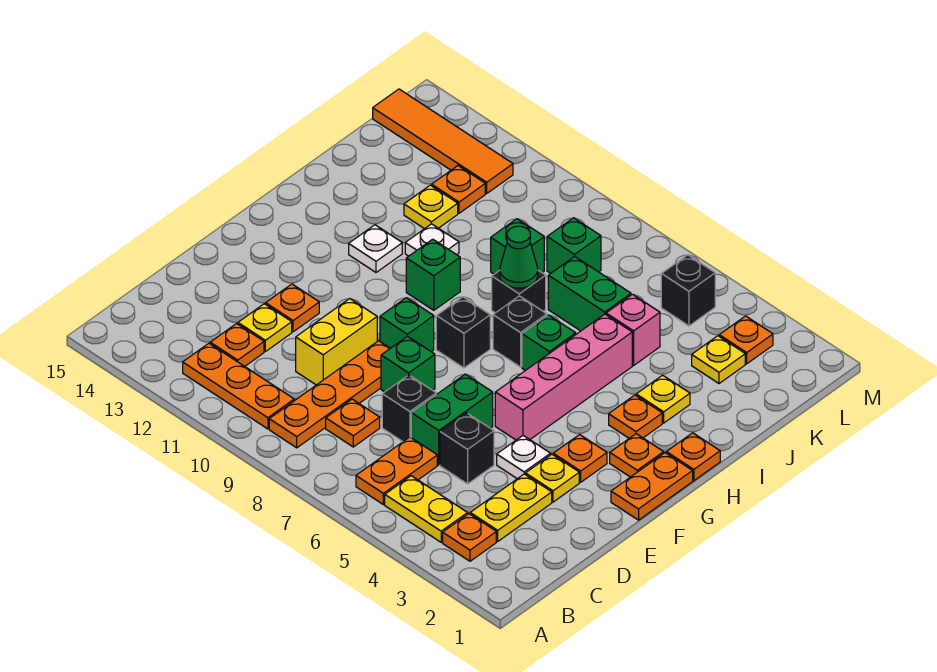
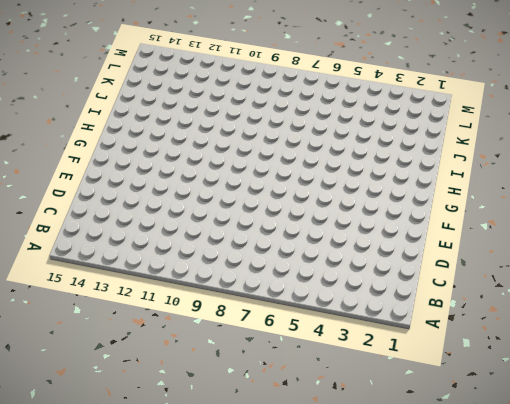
none -> orange 1x1 plate [443,514,496,561]
none -> yellow 1x2 plate [385,476,468,542]
none -> orange 1x2 plate [356,437,437,505]
none -> orange 1x4 plate [269,341,390,448]

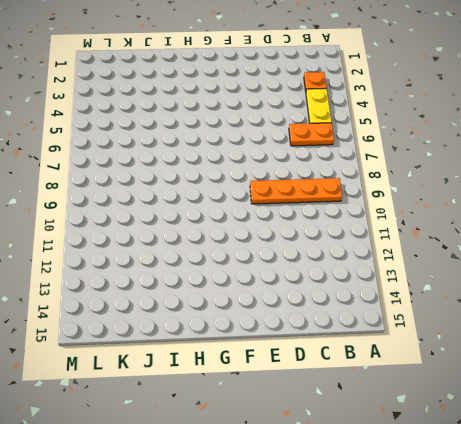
none -> orange 1x3 plate [183,343,294,429]
none -> yellow 1x2 plate [470,474,552,541]
none -> orange 1x1 plate [326,399,380,447]
none -> orange 1x1 plate [210,324,264,366]

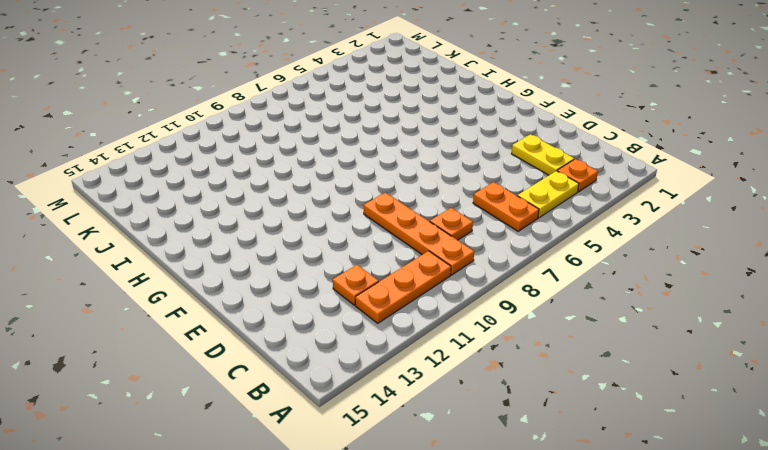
none -> black 1x1 brick [440,413,494,484]
none -> green 1x2 brick [411,374,493,465]
none -> black 1x1 brick [382,375,436,442]
none -> yellow 1x2 brick [296,299,377,385]

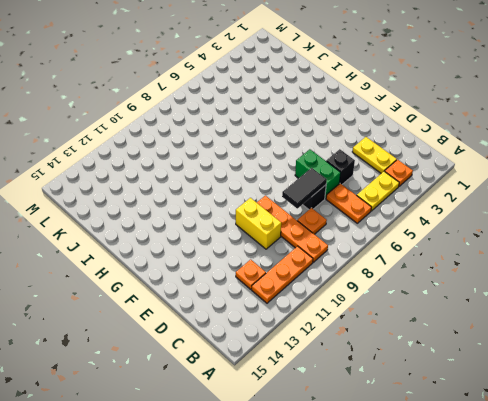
black 1x2 tile [282,168,327,208] -> none
none -> yellow 1x1 plate [238,304,292,352]
none -> yellow 1x1 plate [526,454,579,502]
none -> white 1x1 plate [497,436,551,479]
none -> green 1x1 brick [381,336,435,392]

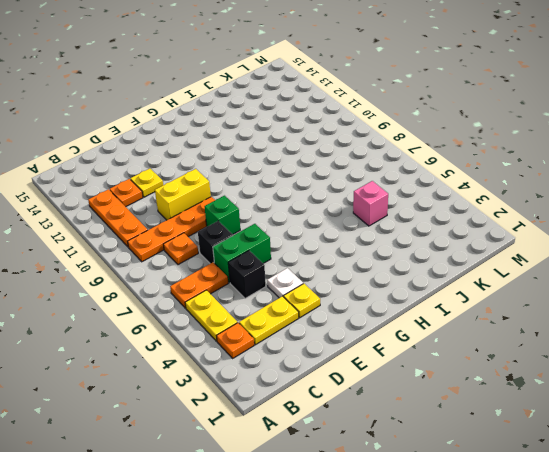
none -> orange 1x1 plate [266,284,319,332]
none -> orange 1x2 plate [611,453,693,520]
none -> orange 1x1 plate [553,435,607,482]
none -> pink 1x4 brick [495,314,632,440]

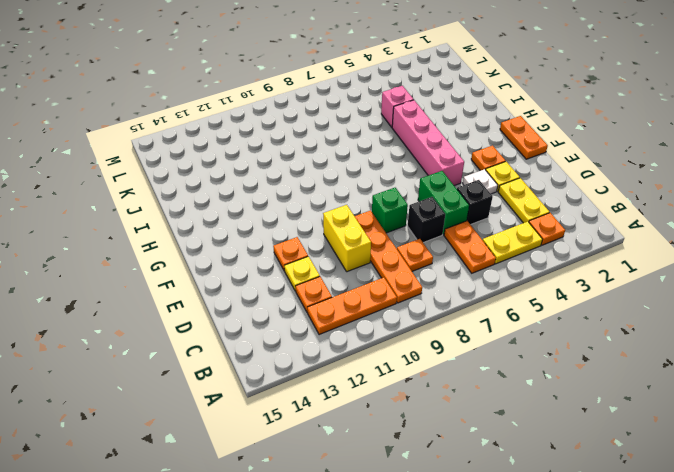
none -> green 1x1 brick [380,298,434,352]
none -> orange 1x1 plate [610,434,664,477]
none -> black 1x1 brick [436,297,490,368]
none -> orange 1x1 plate [666,433,720,481]

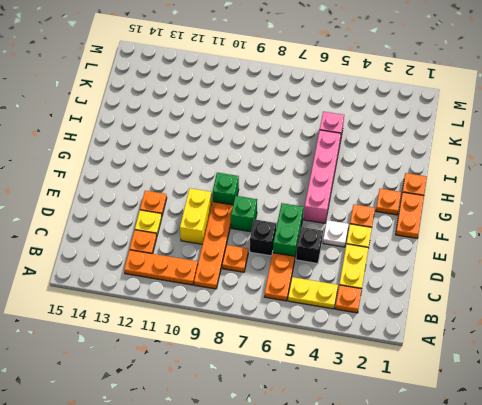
none -> black 1x1 brick [436,297,490,368]
none -> orange 1x1 plate [609,395,662,438]
none -> green 1x1 brick [522,315,576,371]
none -> black 1x1 brick [493,296,547,367]

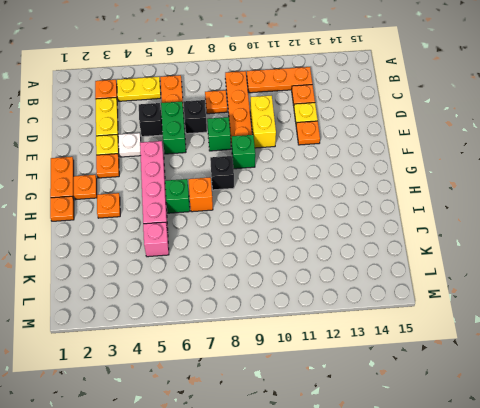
orange 1x1 brick [189,178,213,212] -> black 1x1 brick [493,296,547,367]
none -> green 1x1 brick [406,239,460,310]
none -> white 1x1 plate [349,225,402,272]
none -> yellow 1x1 plate [636,375,690,423]
none -> black 1x1 brick [492,271,546,313]

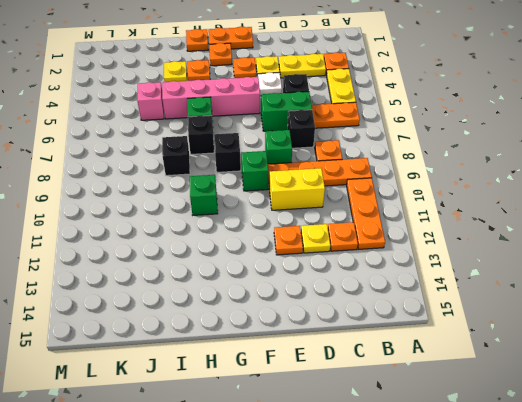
none -> white 1x1 plate [349,225,402,272]
none -> white 1x1 plate [405,224,459,256]
none -> green 1x2 brick [548,257,631,331]
none -> green 1x1 brick [491,219,544,274]

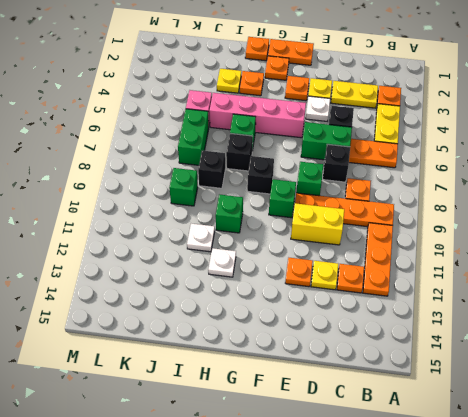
none -> yellow 1x1 plate [404,185,458,229]
none -> yellow 1x1 plate [692,336,745,383]
none -> green 1x1 brick [547,218,601,273]
none -> orange 1x1 plate [432,166,485,213]

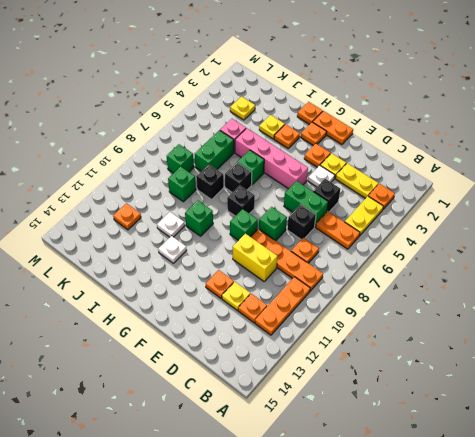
none -> yellow 1x1 plate [404,185,458,229]
none -> orange 1x1 plate [719,316,773,364]
none -> black 1x1 brick [661,255,715,326]
none -> orange 1x4 tile [373,89,513,193]

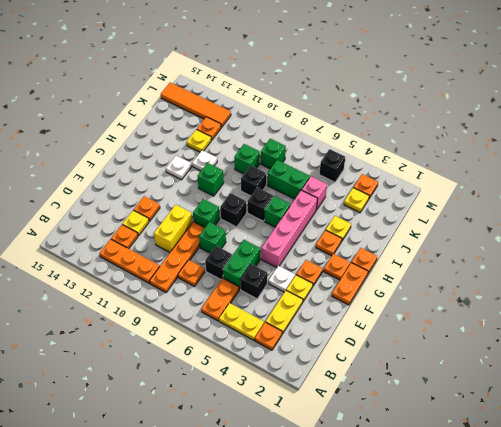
none -> green 1x1 cone [500,226,538,288]

